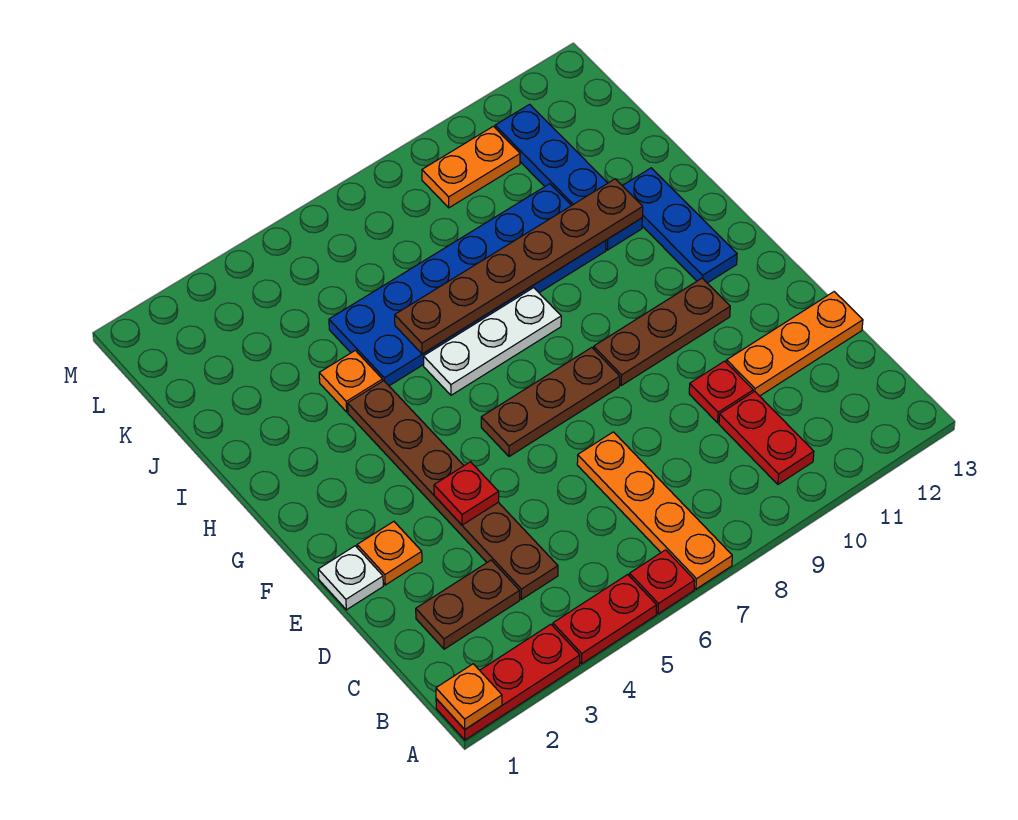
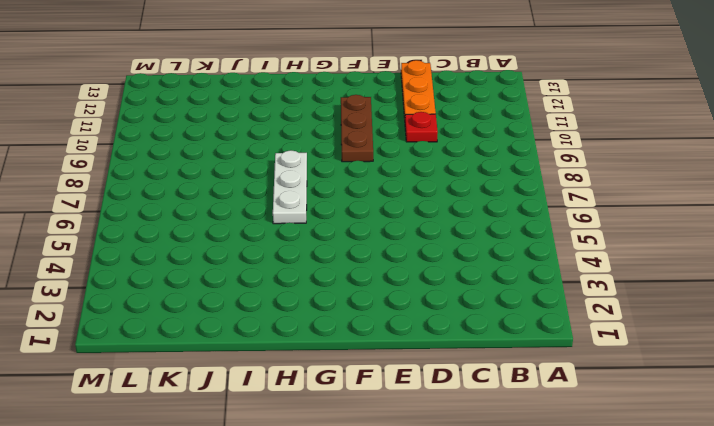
none -> red 1x3 plate [436,624,580,740]
none -> red 1x2 plate [553,575,657,664]
none -> red 1x1 plate [629,550,695,614]

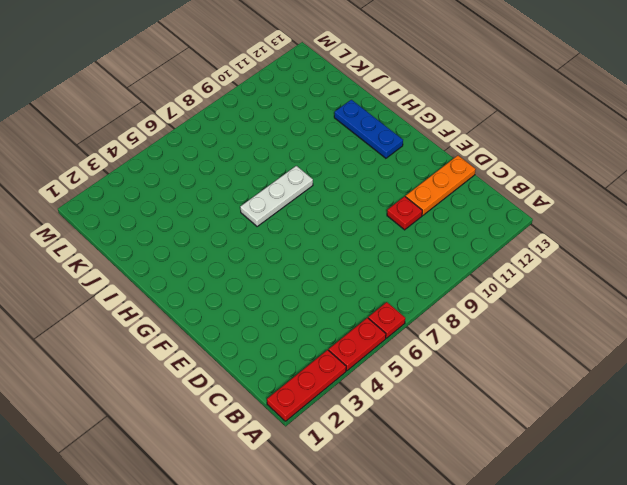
none -> orange 1x4 plate [577,432,732,589]
none -> red 1x2 plate [719,391,814,484]
none -> brown 1x2 plate [416,560,520,649]

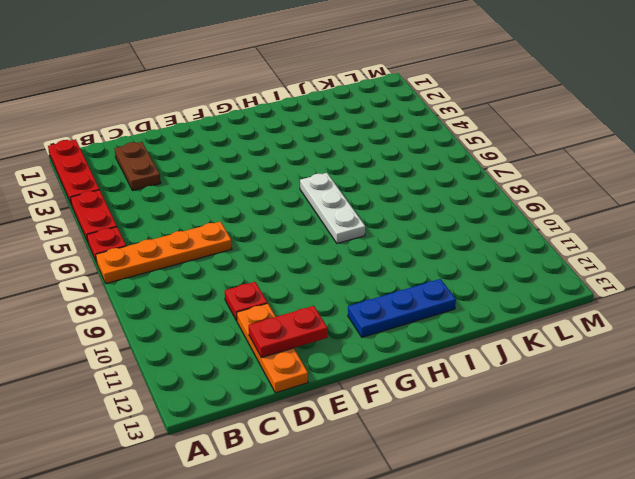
red 1x2 plate [249,306,328,358] -> red 1x2 plate moved to [719,391,814,484]
none -> brown 1x6 plate [348,381,558,599]
none -> white 1x1 plate [318,546,383,610]
none -> orange 1x1 plate [357,521,422,585]

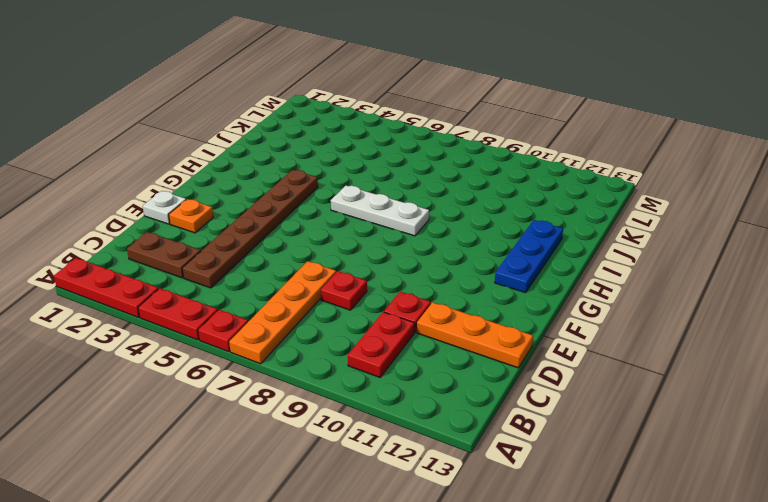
red 1x1 plate [321,271,367,310] -> red 1x1 plate moved to [434,462,499,525]
none -> brown 1x3 plate [481,348,620,457]
none -> brown 1x3 plate [594,278,730,385]
none -> orange 1x1 plate [319,350,383,412]

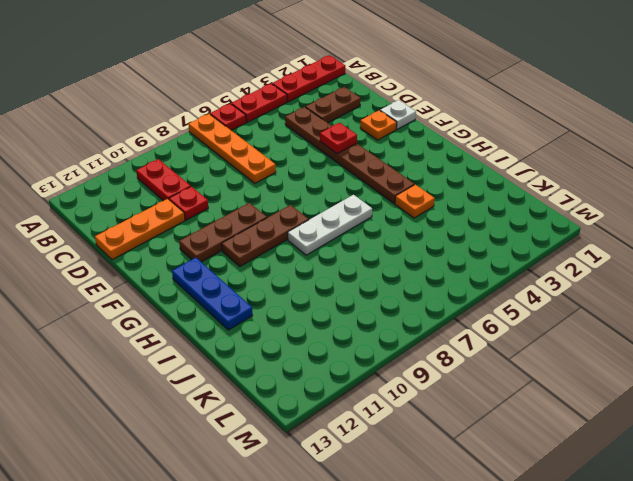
brown 1x3 plate [222,205,309,266] -> brown 1x3 plate moved to [481,348,620,457]
none -> blue 2x6 plate [329,184,606,386]
none -> blue 1x4 plate [495,104,642,250]
none -> orange 1x2 plate [422,126,520,208]

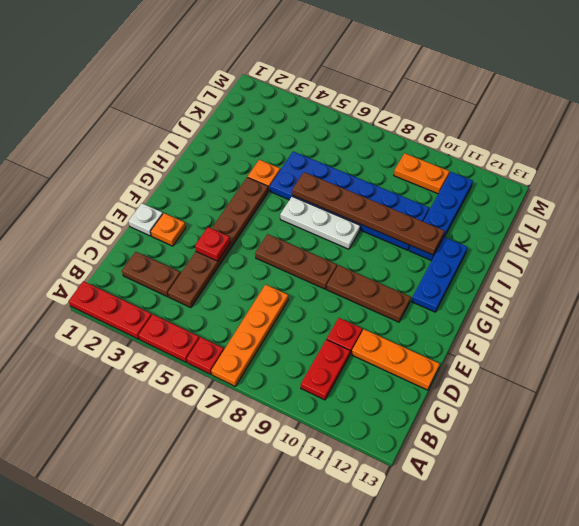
none -> orange 1x1 plate [436,664,502,729]

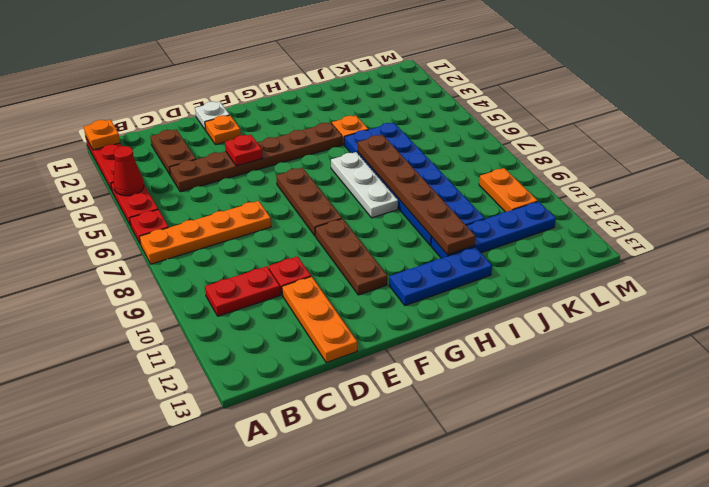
red 1x1 cone [113,146,144,196] -> none

